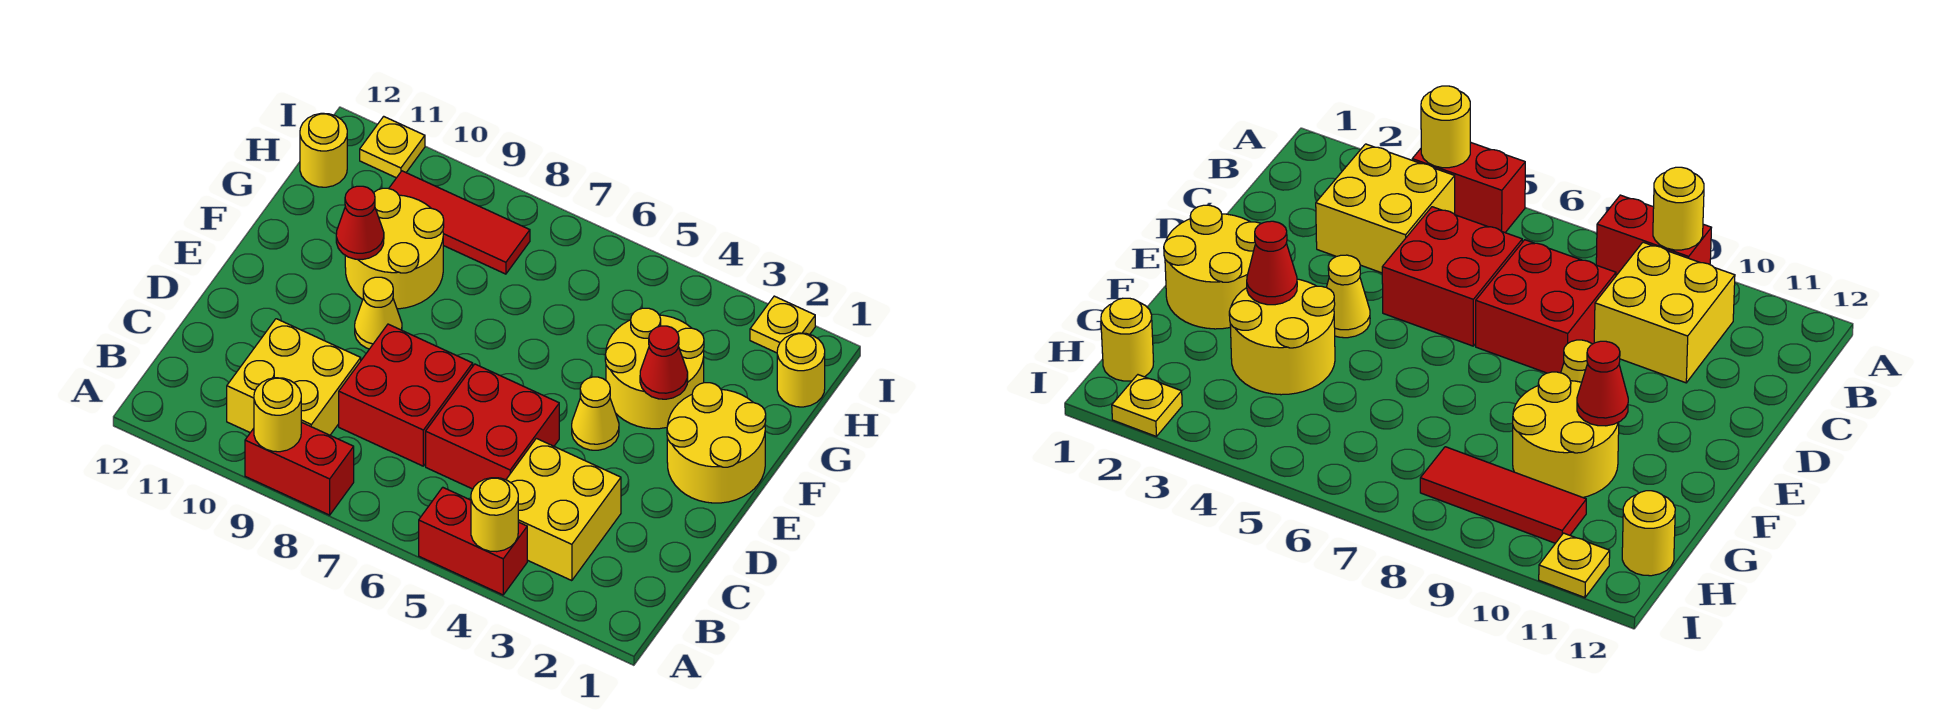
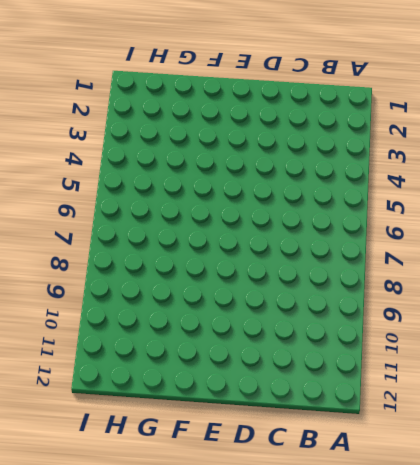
none -> red 1x2 brick [419,487,527,595]
none -> red 1x2 brick [245,422,354,515]
none -> yellow 2x2 brick [506,438,621,581]

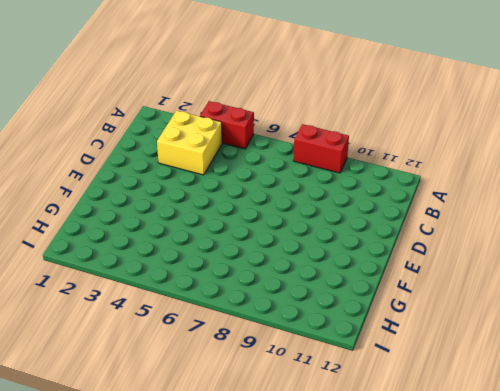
none -> yellow 2x2 brick [227,319,361,435]
none -> red 2x2 brick [426,364,559,489]
none -> red 2x2 brick [339,324,473,466]

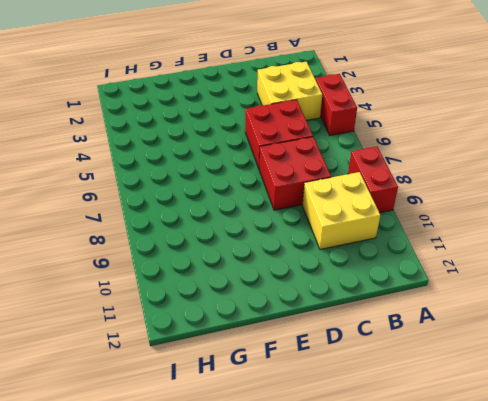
none -> yellow 2x2 round brick [667,383,766,503]
none -> yellow 1x1 cone [572,377,619,450]
none -> yellow 1x1 cone [355,277,402,349]

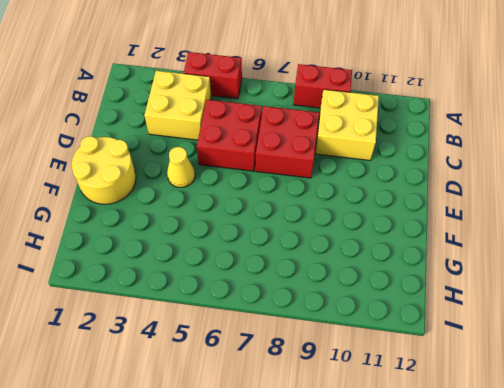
none -> yellow 1x1 cone [355,277,402,349]
none -> yellow 2x2 round brick [605,308,704,429]
none -> yellow 2x2 round brick [345,188,444,309]

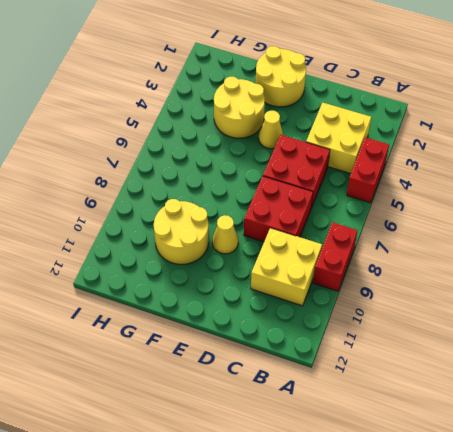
none -> yellow 1x1 round brick [777,333,825,407]
none -> red 1x3 tile [389,171,530,274]
none -> yellow 1x1 round brick [300,113,347,187]

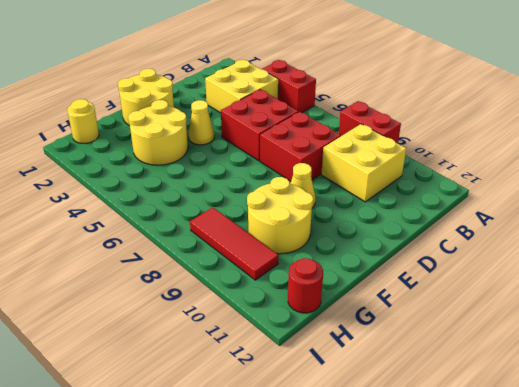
red 1x1 round brick [288,258,323,313] -> yellow 1x1 round brick [300,113,347,187]
none -> yellow 1x1 plate [750,296,815,353]
none -> yellow 1x1 plate [360,116,425,178]
none -> yellow 1x1 round brick [471,478,518,552]

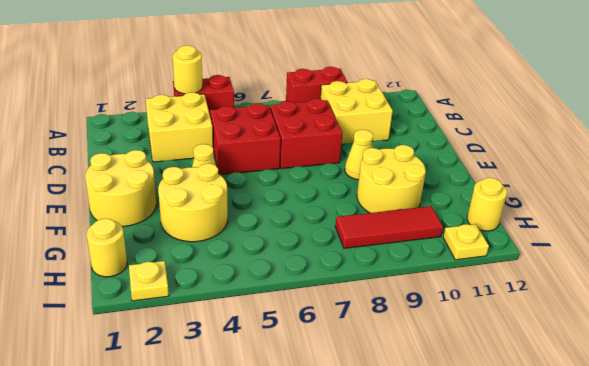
none -> yellow 1x1 round brick [254,378,301,452]
none -> red 1x1 cone [640,326,688,399]
none -> red 1x1 cone [336,186,384,260]

